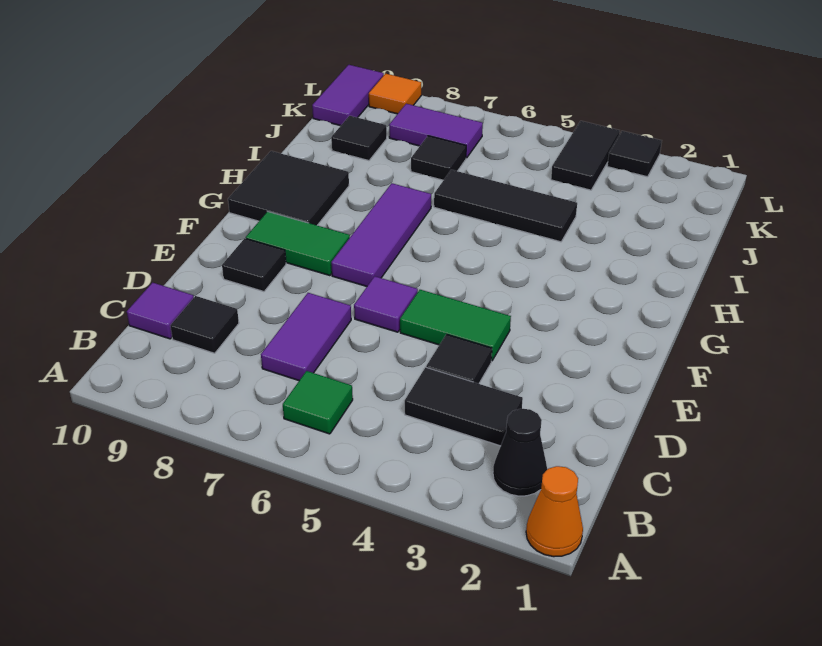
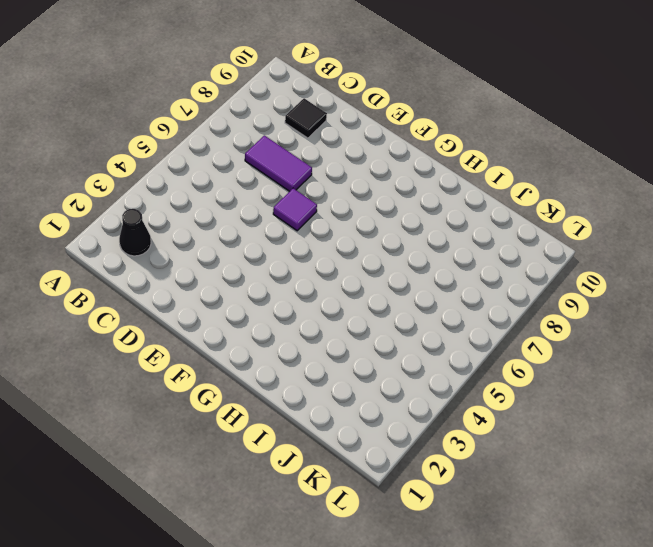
none -> orange 1x1 cone [526,466,583,557]
none -> green 1x1 tile [283,371,353,434]
none -> black 1x2 tile [405,367,523,446]

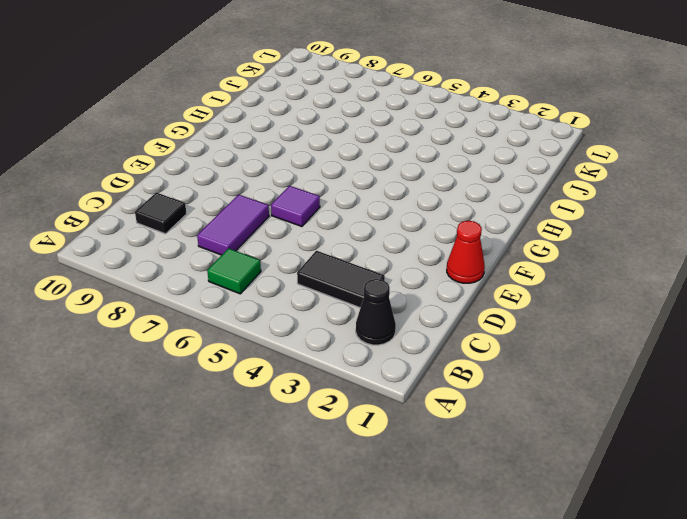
red 1x1 cone [447,221,485,283] -> none
none -> orange 1x1 cone [526,466,583,557]
none -> purple 1x1 tile [127,283,194,339]
none -> black 1x1 tile [426,334,492,384]

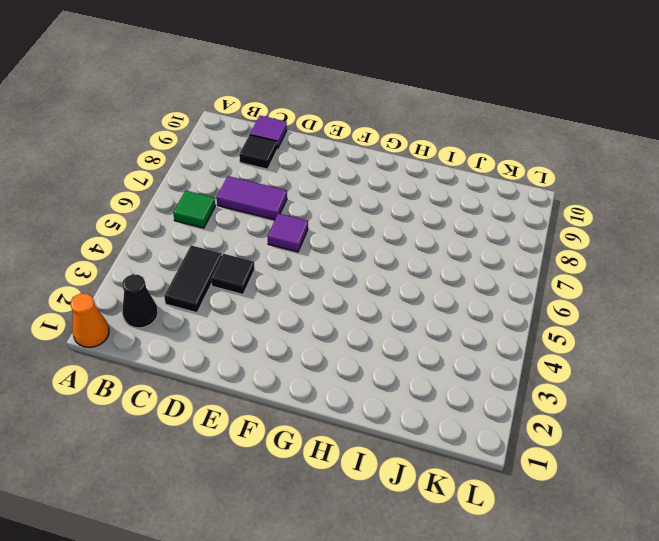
none -> green 1x2 tile [400,290,511,361]
none -> black 1x1 tile [222,238,286,292]
none -> purple 1x3 tile [331,183,431,286]

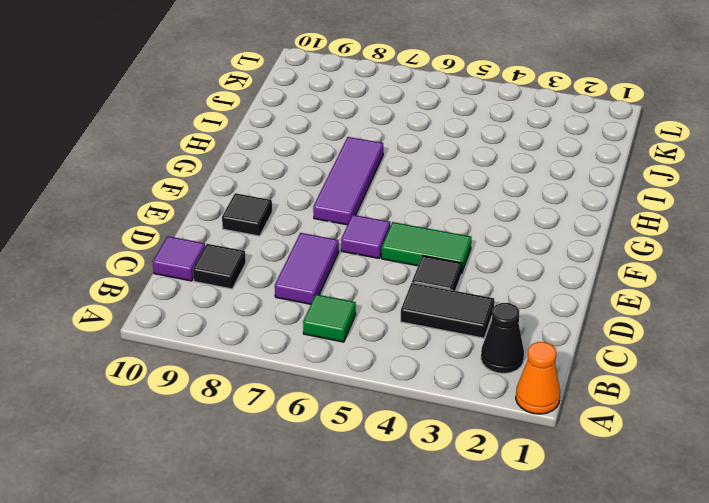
none -> green 1x2 tile [246,212,350,276]
none -> black 2x2 tile [228,151,349,225]
none -> black 1x3 tile [434,170,577,242]

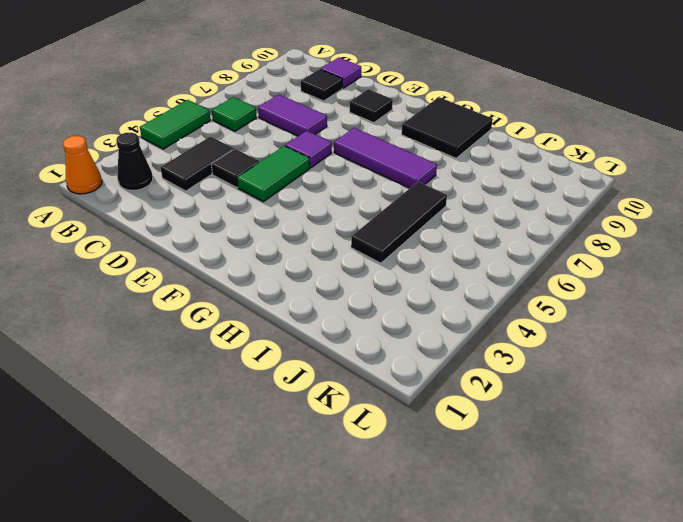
green 1x2 tile [140,100,211,149] -> green 1x2 tile moved to [246,212,350,276]
none -> black 1x1 tile [411,136,466,180]
none -> black 1x1 tile [331,116,387,161]
none -> black 1x2 tile [551,121,620,190]

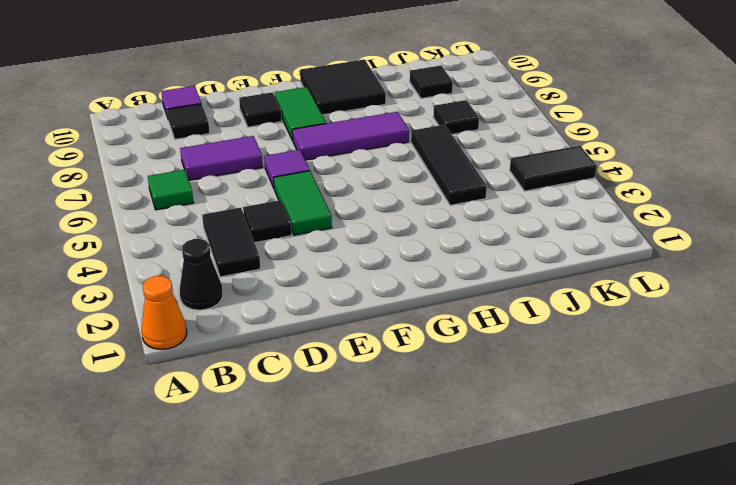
none -> purple 1x2 tile [389,104,483,158]
none -> purple 1x2 tile [312,65,384,126]
none -> black 1x1 tile [607,131,662,177]

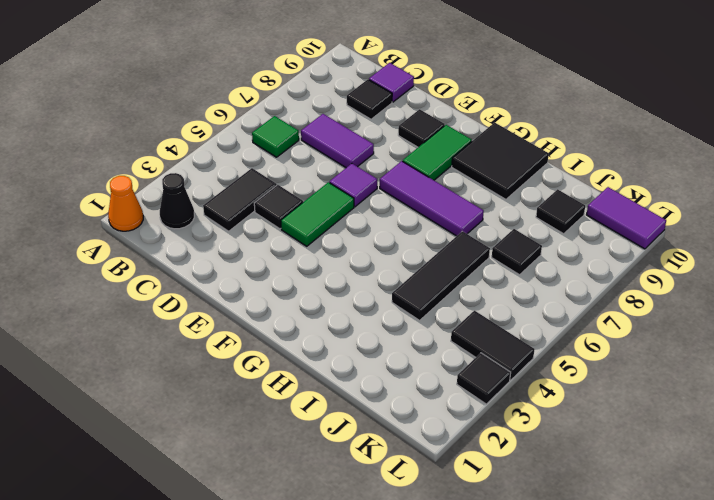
none -> purple 1x2 tile [389,104,483,158]
none -> orange 1x1 tile [369,74,421,114]

